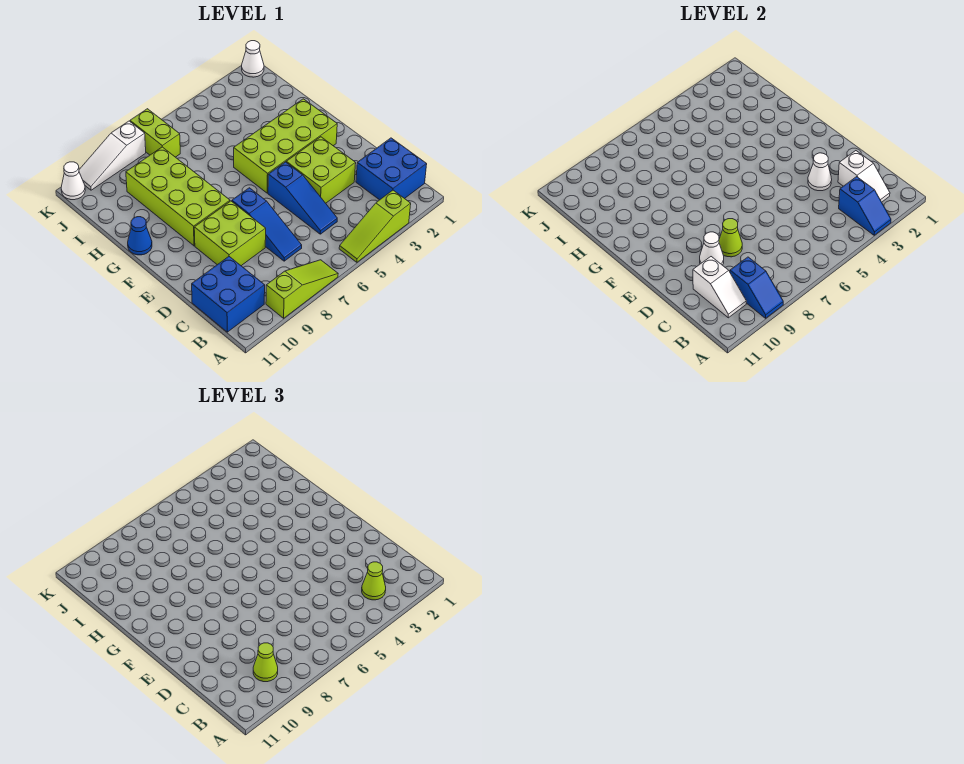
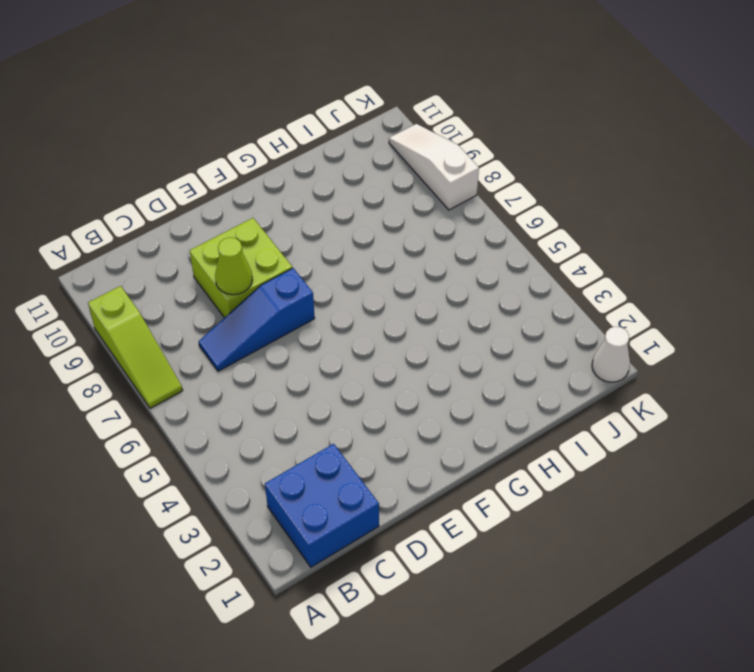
none -> lime 1x3 slope [339,190,411,262]
none -> blue 2x2 brick [192,257,265,332]
none -> blue 1x3 slope [268,162,337,234]

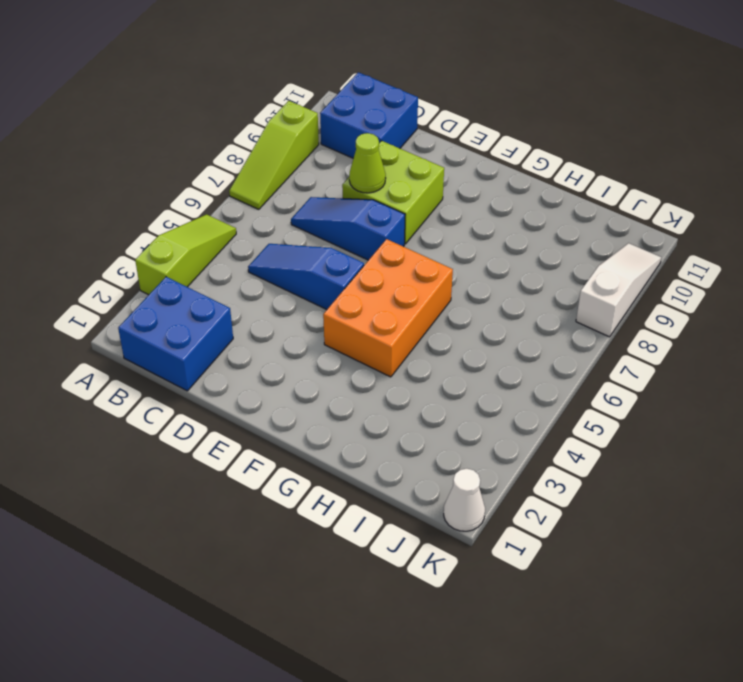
orange 2x3 brick [323,239,453,377] -> lime 2x4 brick [234,99,337,193]
none -> lime 2x2 brick [286,137,356,203]
none -> lime 2x4 brick [126,147,230,246]
none -> blue 1x1 cone [128,217,152,255]

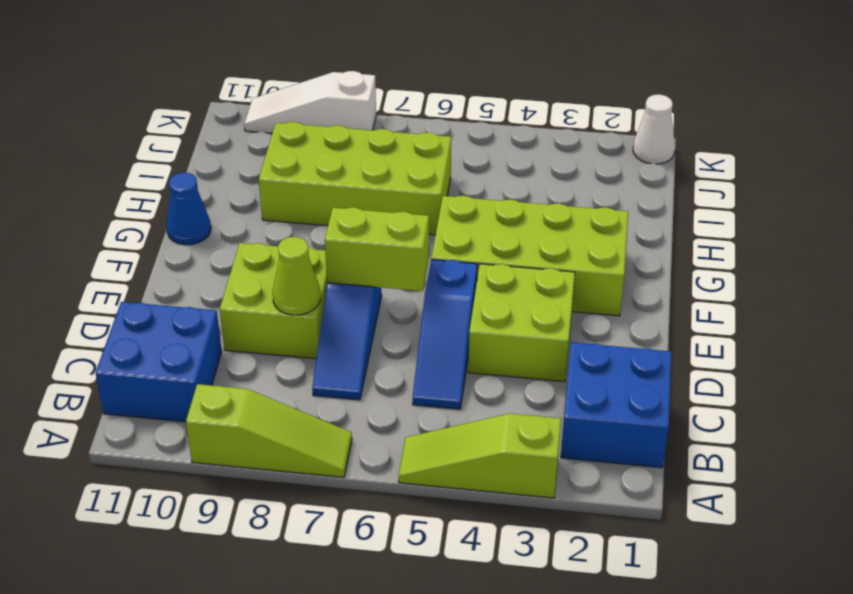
lime 1x2 brick [325,207,429,291] -> lime 1x2 brick turned to [130,109,180,157]
lime 2x4 brick [259,122,451,235] -> lime 2x4 brick turned to [126,147,230,246]
none -> white 1x1 cone [61,162,85,200]
none -> blue 1x2 slope [839,177,891,235]
none -> blue 1x2 slope [730,257,783,318]

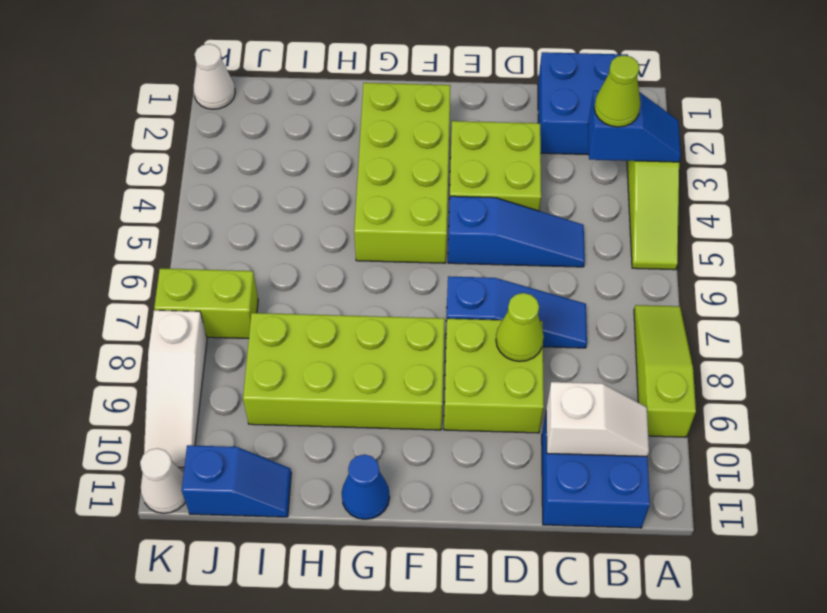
blue 1x2 slope [182,445,291,517] -> blue 1x2 slope moved to [730,257,783,318]
none -> white 1x2 slope [838,151,890,202]
none -> white 1x1 cone [808,153,832,191]
none -> white 1x1 cone [700,232,724,265]

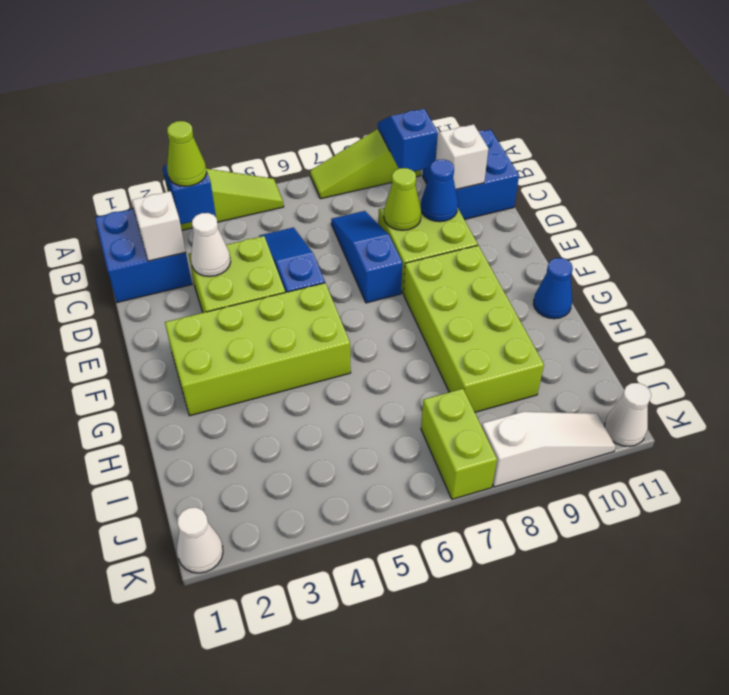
blue 1x1 cone [421,159,458,222] -> white 1x1 cone [700,232,724,265]
none -> lime 1x1 cone [253,643,278,682]

